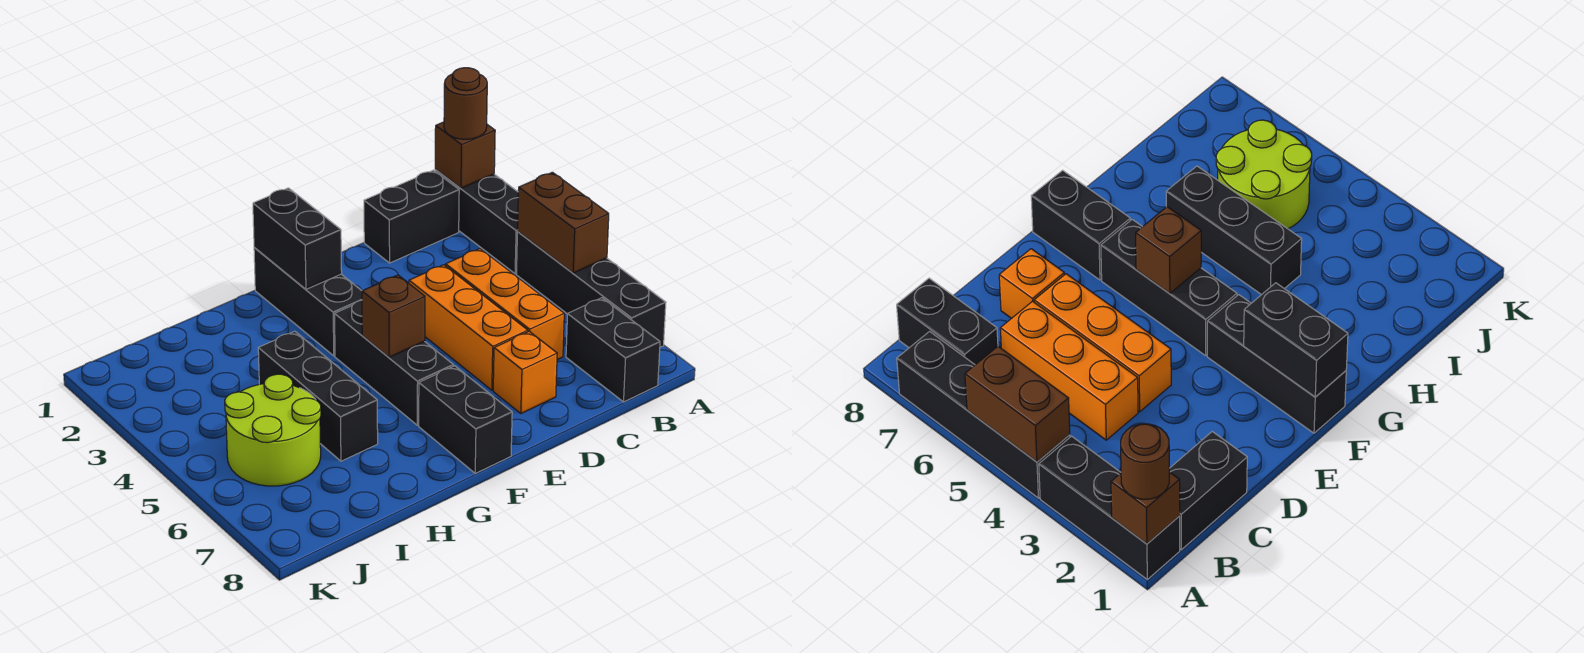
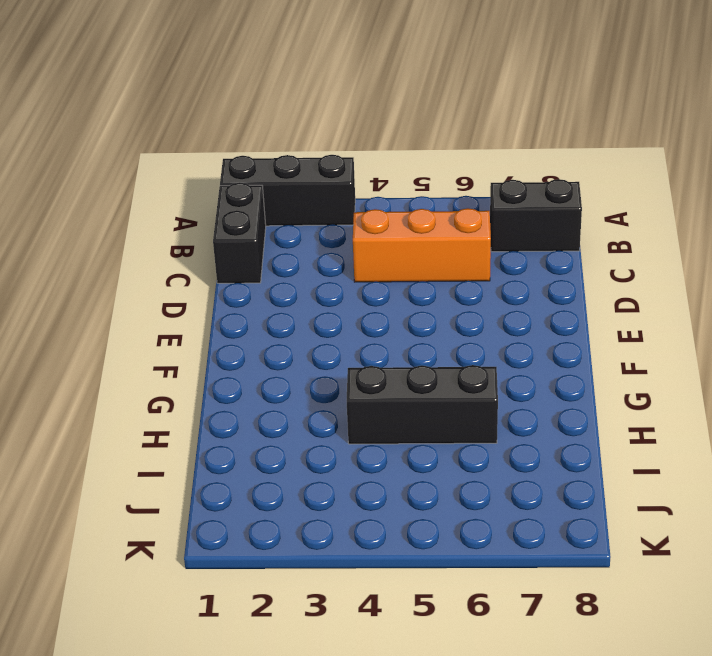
none -> black 1x4 brick [516,232,666,347]
none -> orange 1x3 brick [409,265,528,390]
none -> orange 1x1 brick [493,331,557,414]

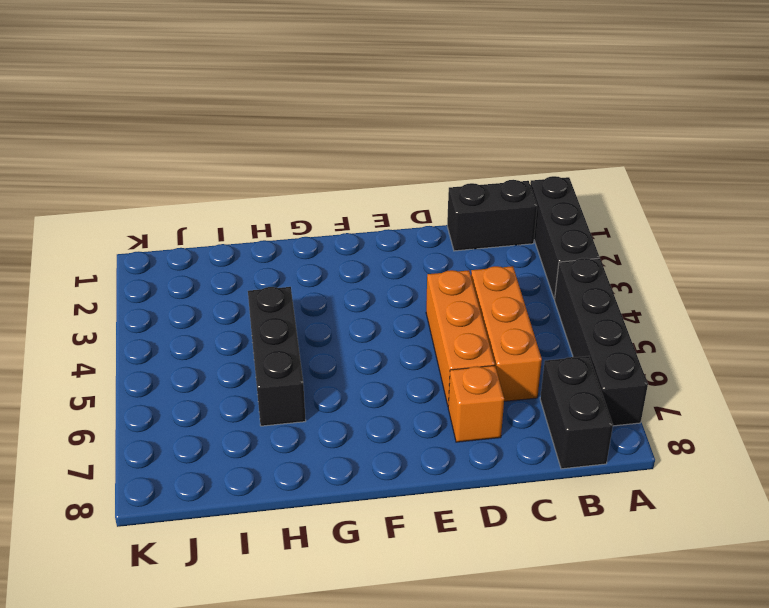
none -> black 1x3 brick [254,248,362,356]
none -> black 1x3 brick [335,300,454,425]
none -> black 1x2 brick [419,366,512,473]

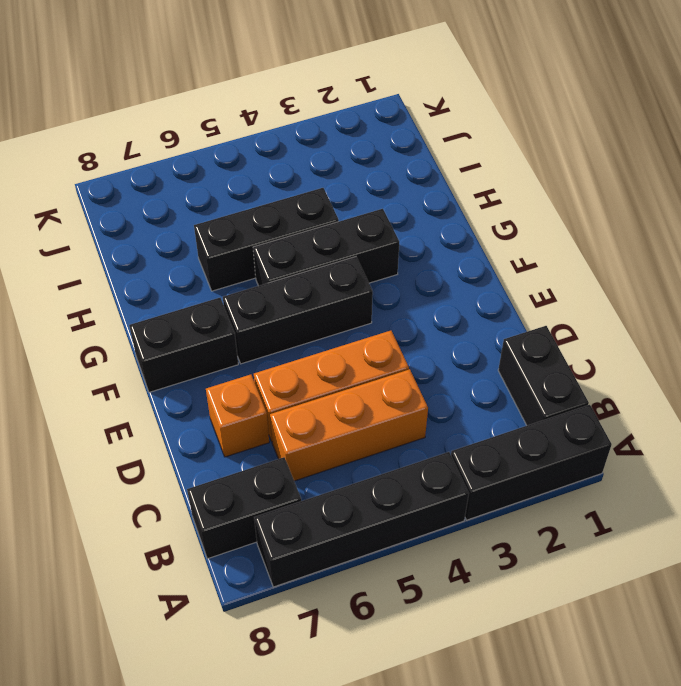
black 1x3 brick [253,209,399,286] -> black 1x3 brick moved to [254,248,362,356]
none -> lime 2x2 round brick [225,374,321,486]
none -> brown 1x1 brick [435,122,495,188]
none -> brown 1x2 brick [518,172,609,273]

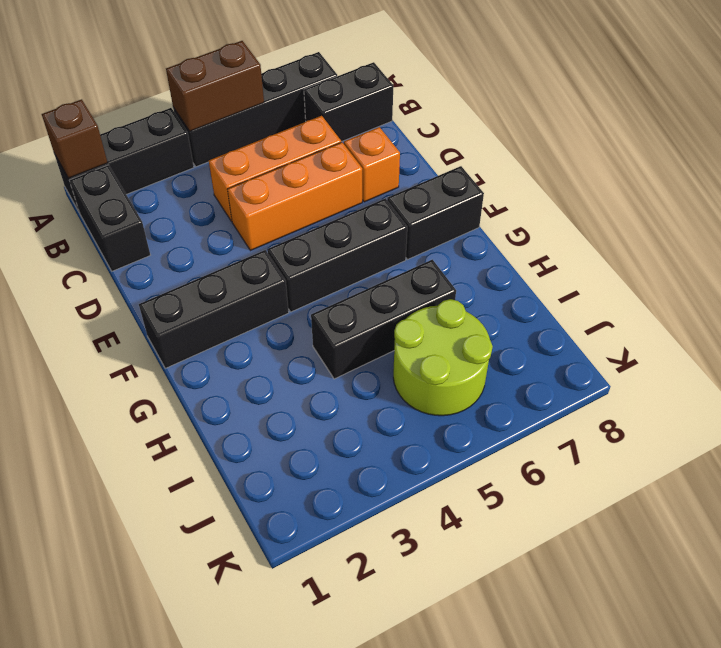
none -> black 1x2 brick [253,188,342,289]
none -> brown 1x1 brick [362,275,425,357]
none -> brown 1x1 round brick [444,68,487,139]

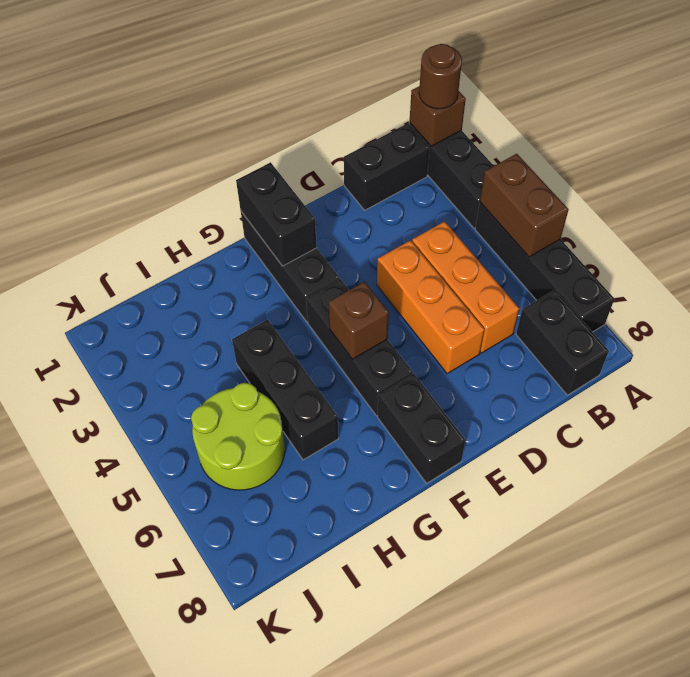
none -> orange 1x1 brick [493,331,557,414]

